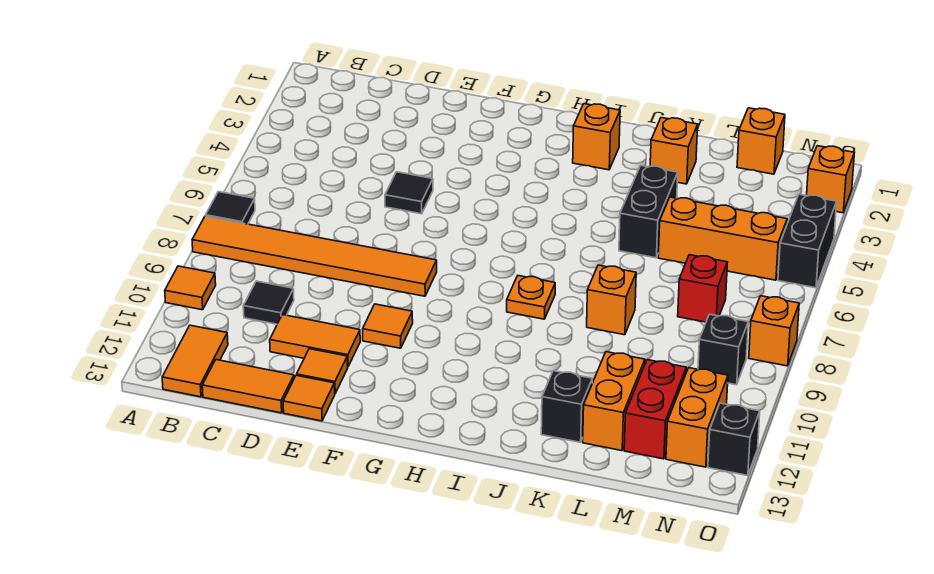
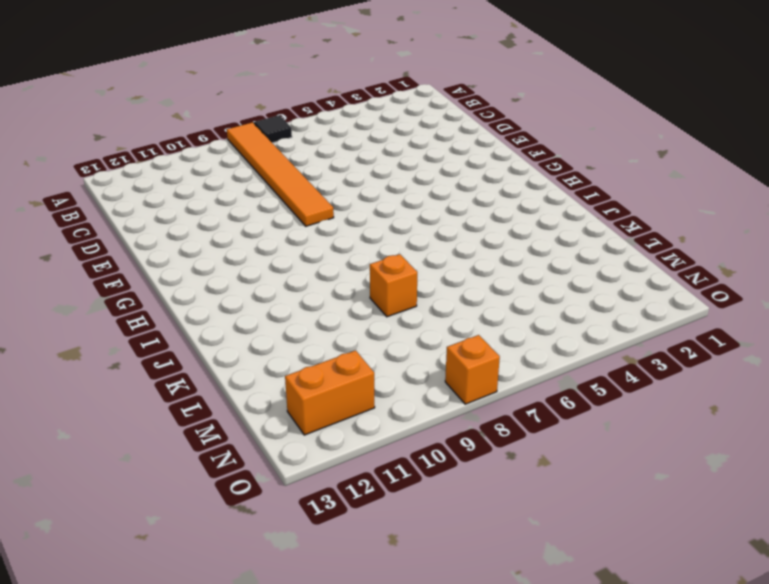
none -> orange 1x1 tile [165,266,216,310]
none -> orange 1x2 tile [162,325,228,397]
none -> black 1x1 tile [243,281,294,324]

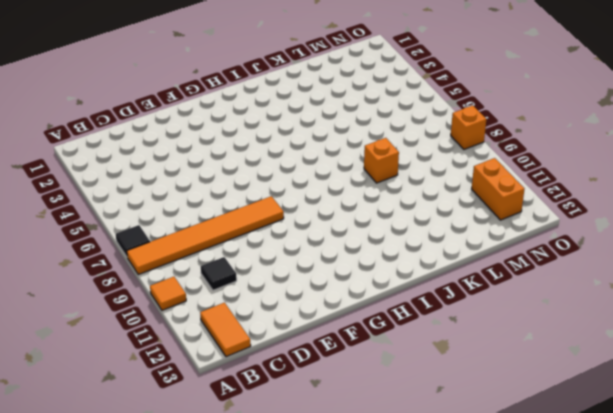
none -> orange 1x2 tile [202,360,294,413]
none -> orange 1x2 tile [270,315,360,366]
none -> black 1x1 tile [385,172,433,214]

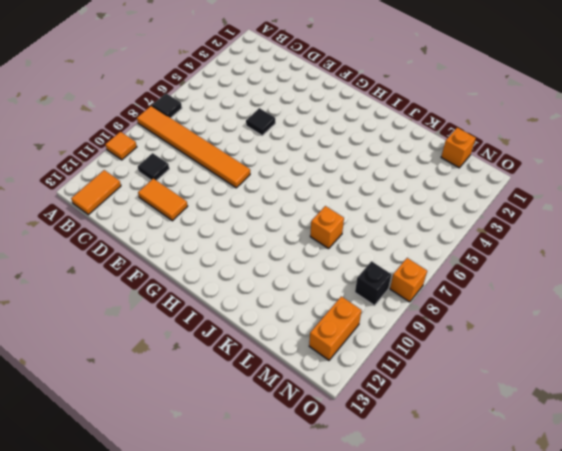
none -> orange 1x2 tile [202,360,294,413]
none -> orange 1x1 tile [297,349,348,393]
none -> orange 1x1 tile [283,375,335,421]

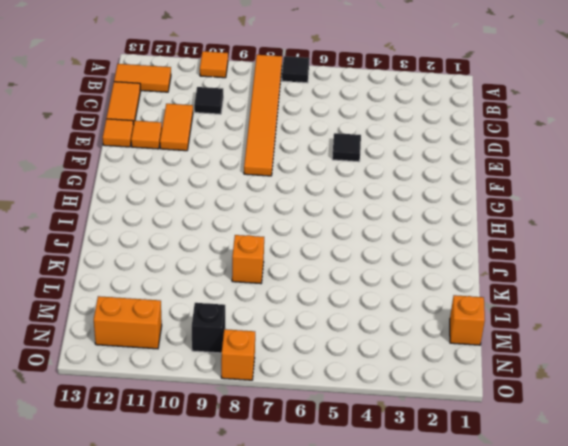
none -> orange 1x1 tile [363,304,413,348]
none -> orange 1x1 brick [573,104,620,170]
none -> orange 1x1 plate [507,276,555,319]

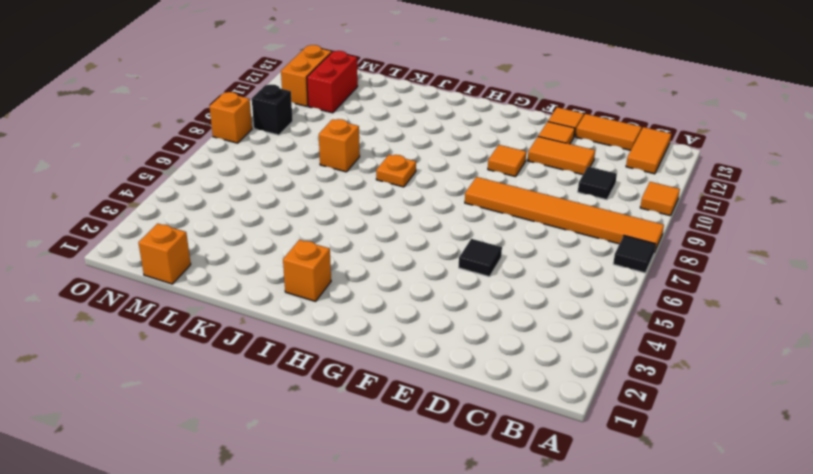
none -> orange 1x1 brick [650,118,698,184]
none -> black 1x2 brick [619,165,678,258]
none -> black 1x1 brick [541,371,592,442]

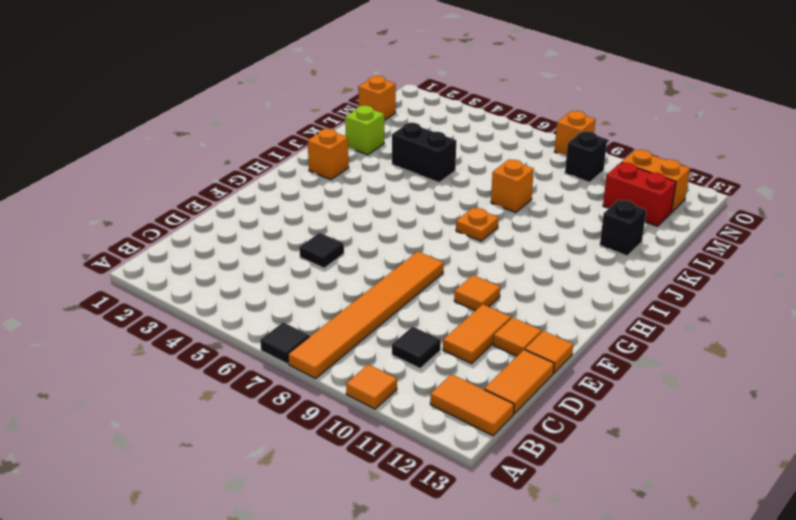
lime 1x1 brick [345,105,384,155] -> orange 1x1 brick [650,118,698,184]
none -> orange 1x3 brick [658,197,787,280]
none -> orange 1x2 brick [583,352,645,451]
none -> red 1x1 brick [678,255,727,322]

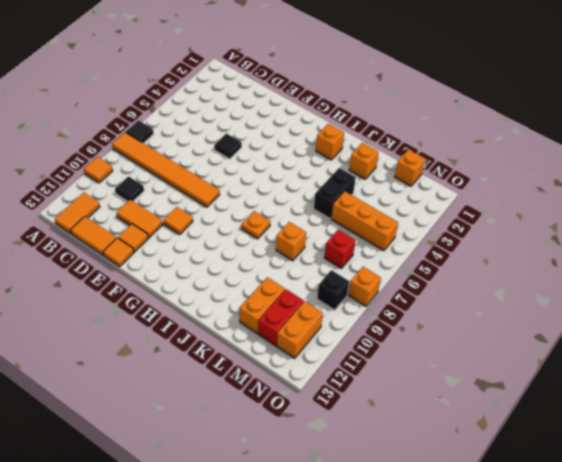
none -> black 1x1 brick [541,371,592,442]
none -> orange 1x1 brick [807,146,854,213]
none -> black 1x2 brick [778,194,837,288]

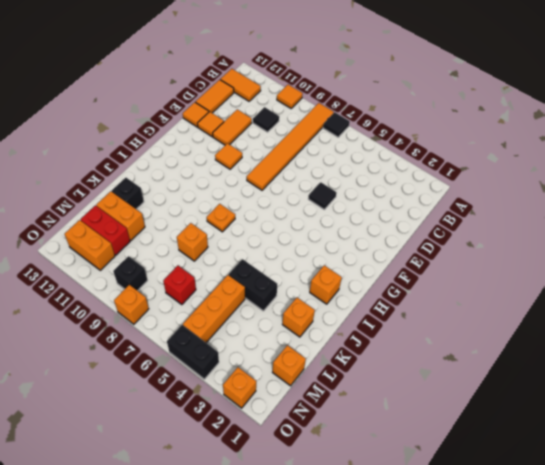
none -> black 1x1 brick [708,403,760,476]

